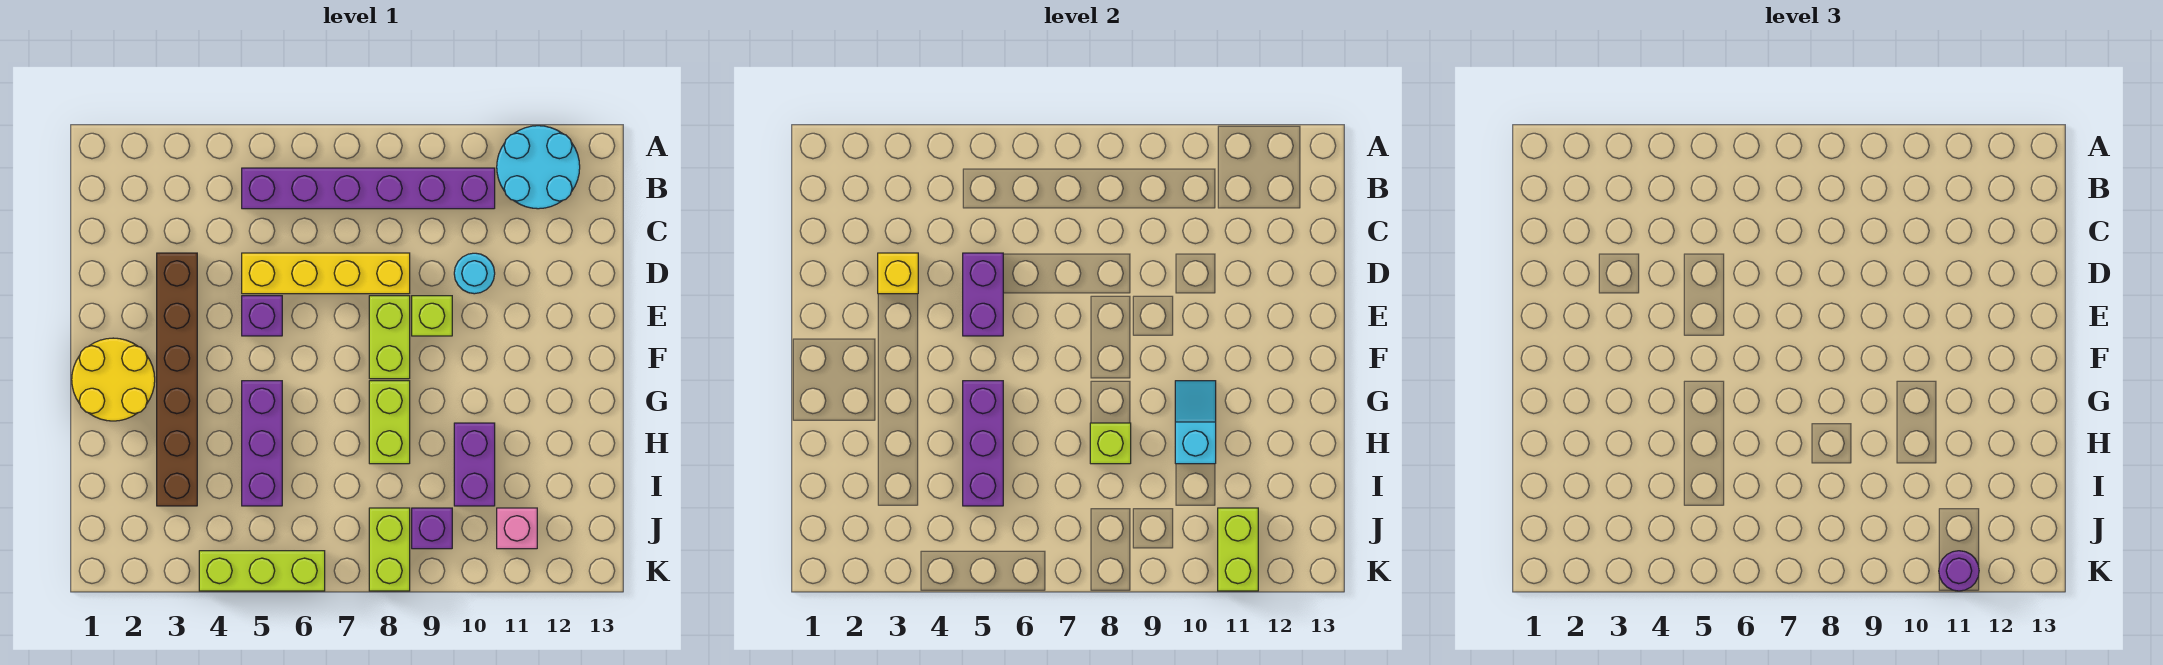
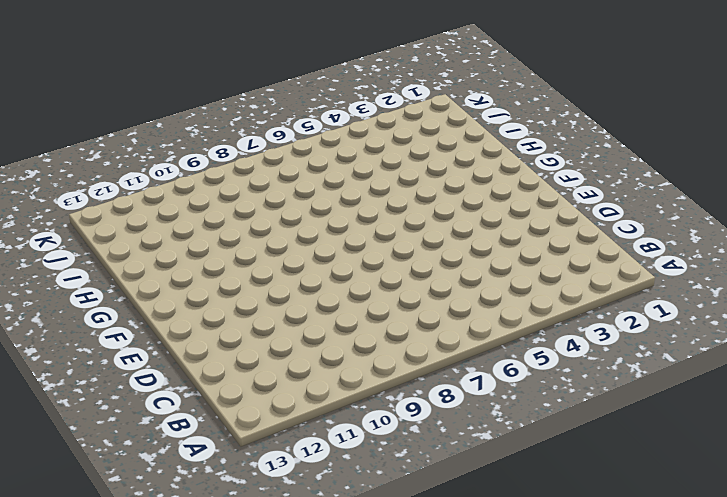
none -> cyan 2x2 round brick [497,126,580,209]
none -> purple 1x6 brick [242,168,495,209]
none -> brown 1x6 brick [157,253,197,506]

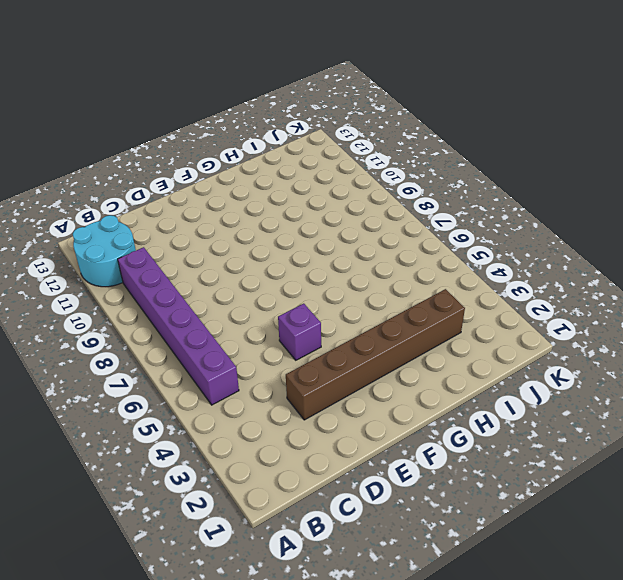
none -> yellow 1x4 brick [242,253,410,294]
none -> cyan 1x1 round brick [454,253,495,294]
none -> lime 1x2 brick [369,296,410,379]

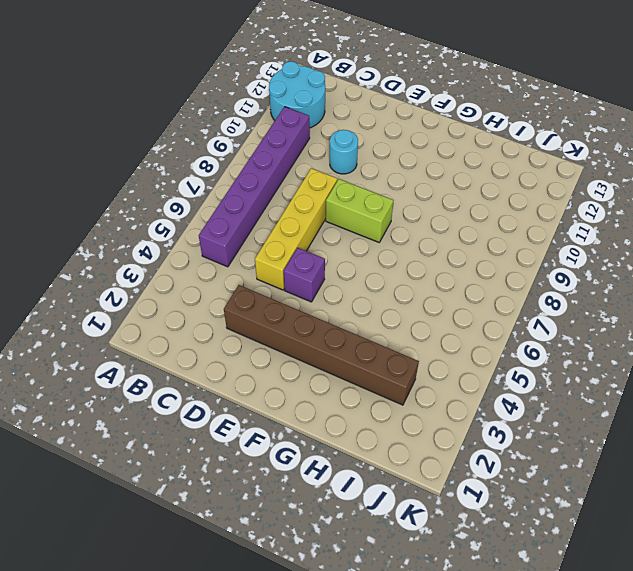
none -> lime 1x1 brick [412,296,452,336]
none -> yellow 2x2 round brick [72,338,155,421]
none -> purple 1x3 brick [242,381,282,506]

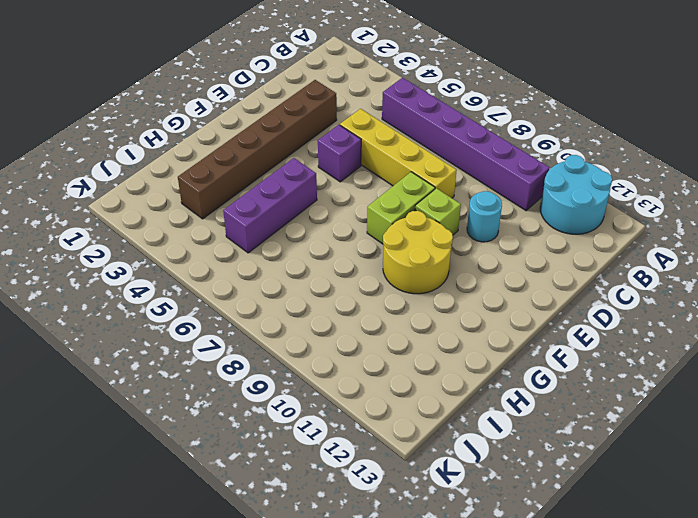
yellow 2x2 round brick [383,211,453,294] -> yellow 2x2 round brick moved to [72,338,155,421]
none -> lime 1x2 brick [369,381,410,464]
none -> purple 1x2 brick [454,423,495,506]
none -> lime 1x2 brick [369,508,410,591]

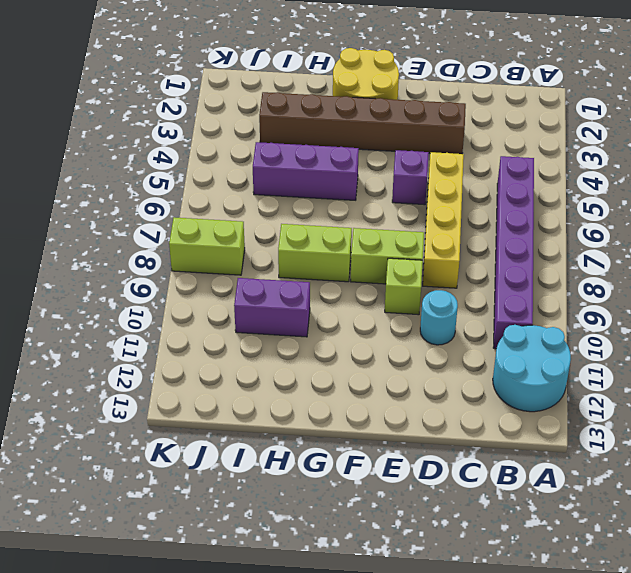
none -> purple 1x1 brick [412,508,452,549]
none -> pink 1x1 brick [497,508,537,549]
none -> lime 1x3 brick [199,551,325,591]

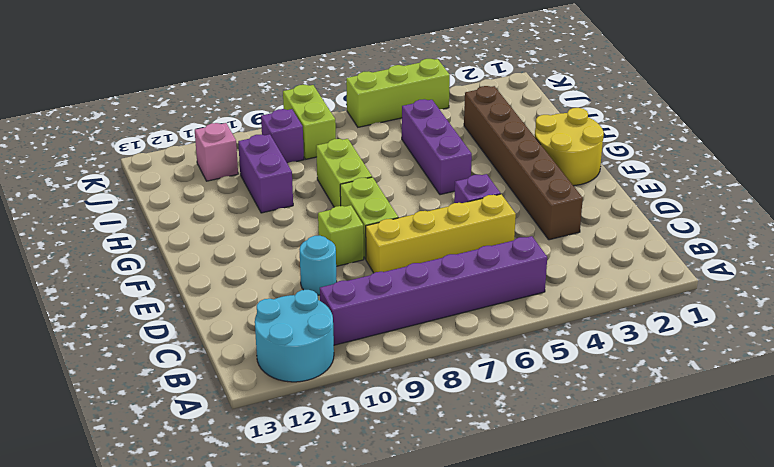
none -> yellow 1x1 brick [878,253,918,294]
none -> purple 1x2 brick [963,253,1003,336]
none -> purple 1x3 brick [963,381,1003,506]

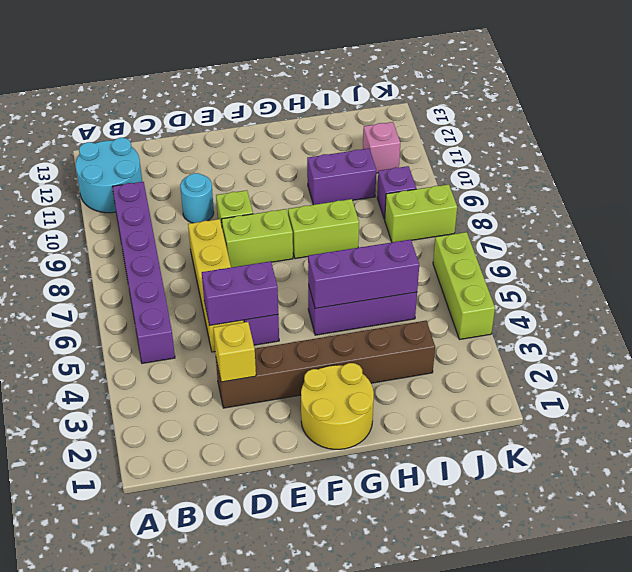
none -> cyan 1x2 slope [1175,381,1216,464]
none -> lime 1x1 brick [1090,423,1131,464]
none -> lime 1x2 brick [1218,508,1258,591]

